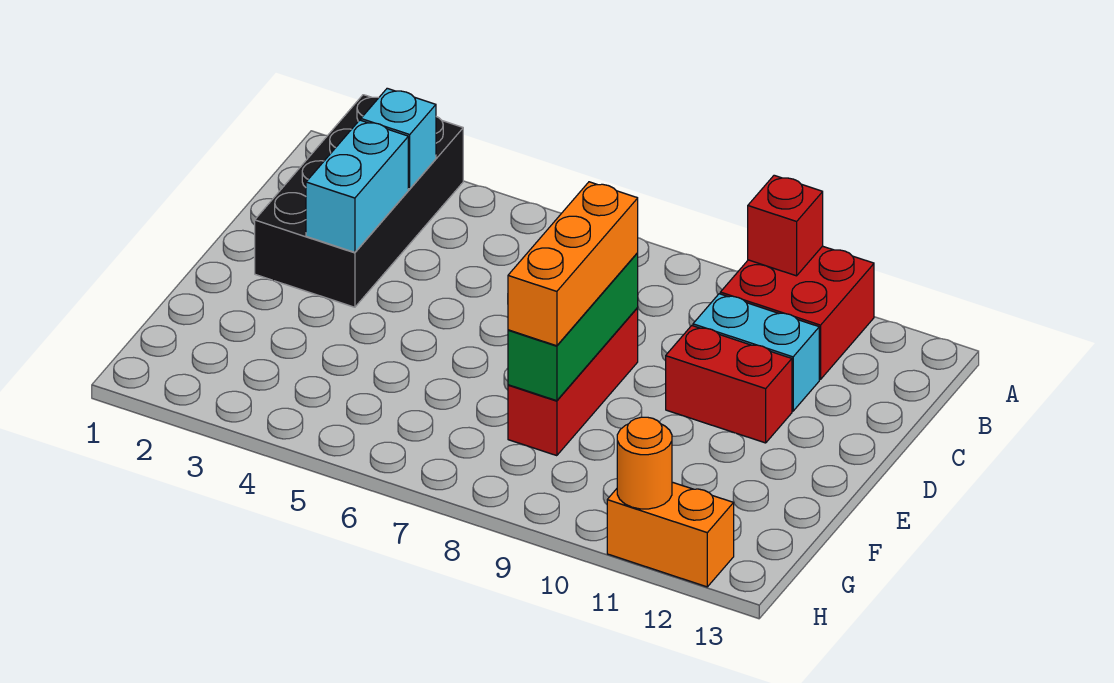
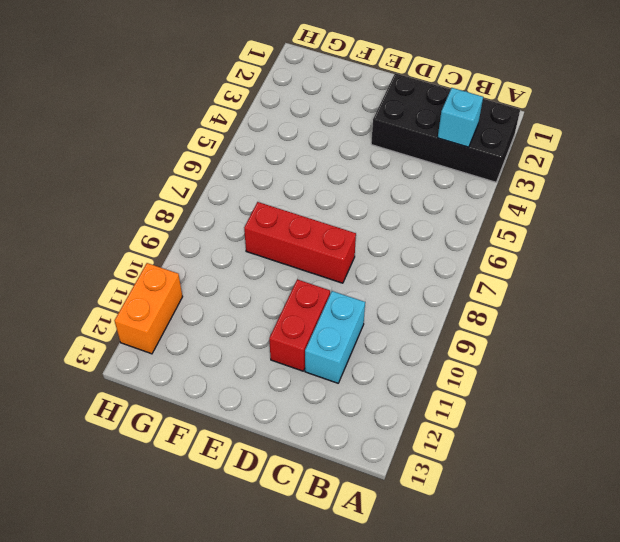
none -> red 2x2 brick [720,246,874,379]
none -> red 1x1 brick [748,175,823,276]
none -> cyan 1x2 brick [306,120,408,252]

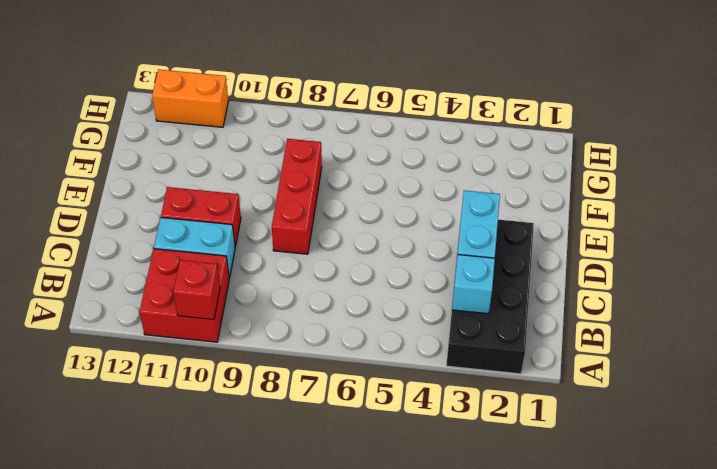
none -> green 1x3 brick [508,253,638,401]
none -> orange 1x1 round brick [617,417,672,509]
none -> orange 1x3 brick [508,182,638,346]

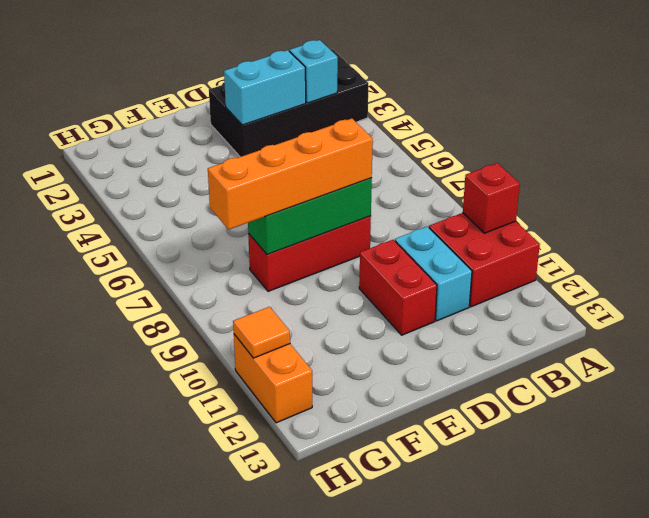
orange 1x4 brick [208,119,373,229] -> orange 1x3 brick [508,182,638,346]
orange 1x1 tile [233,307,290,358] -> orange 1x1 round brick [617,417,672,509]

